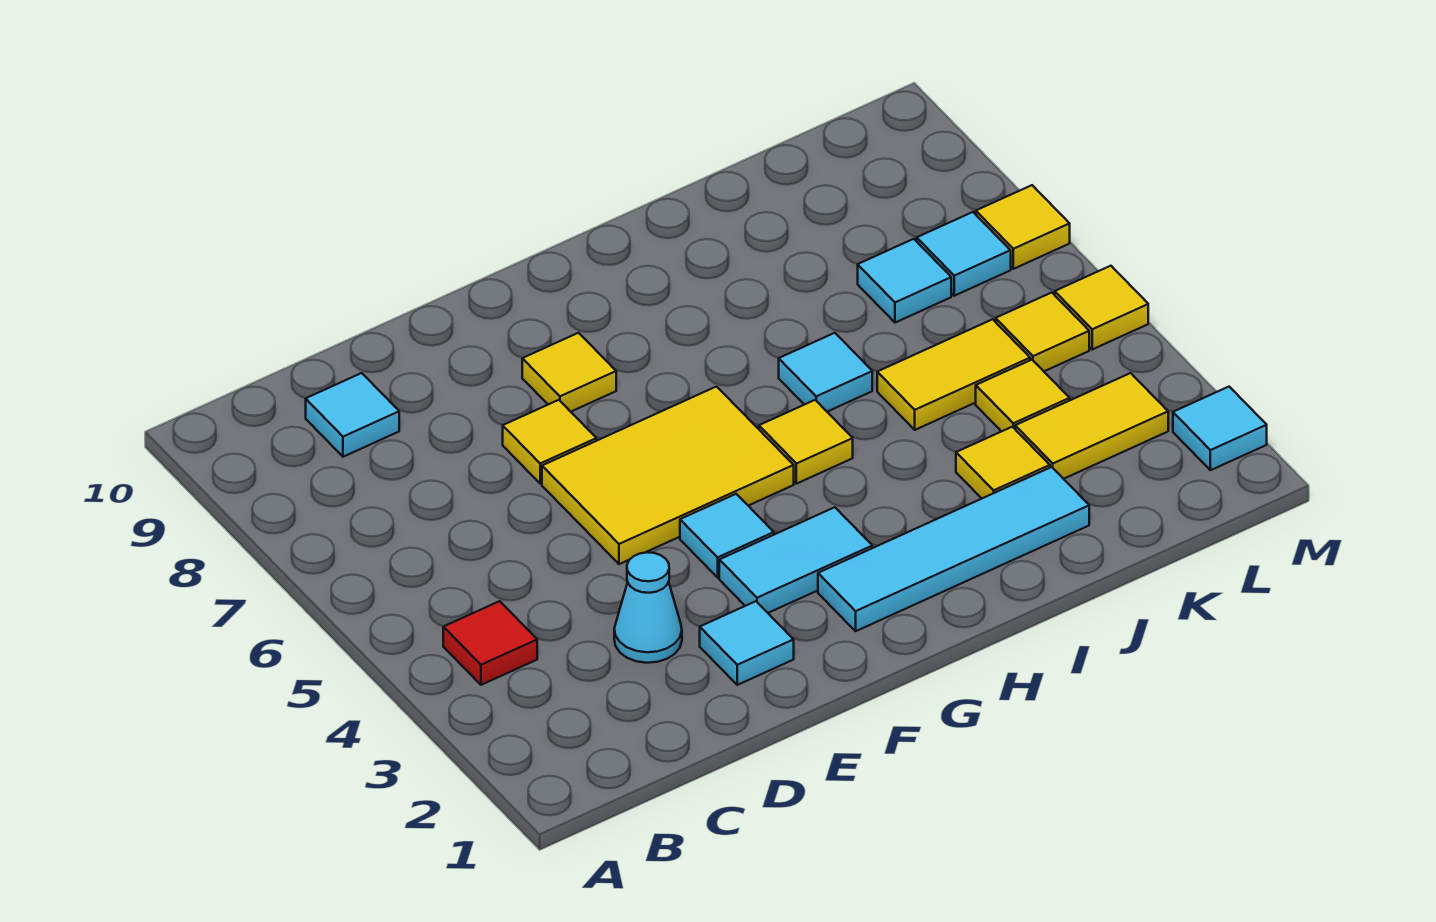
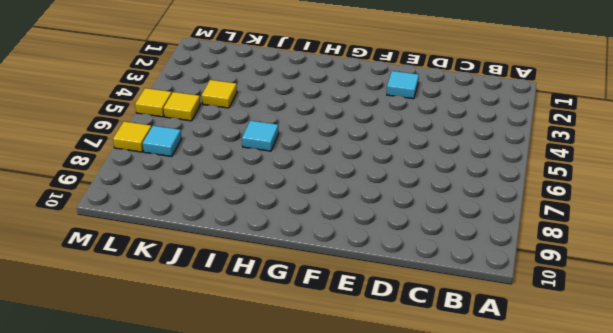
none -> red 1x1 tile [443,601,537,685]
none -> cyan 1x1 tile [306,373,399,457]
none -> cyan 1x1 cone [614,552,682,663]

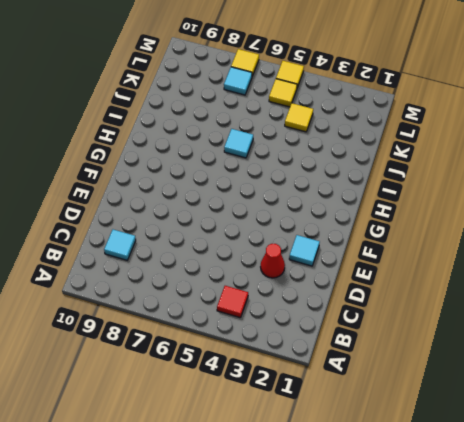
red 1x1 cone [261,244,285,278] -> cyan 1x1 cone [614,552,682,663]
none -> yellow 2x3 tile [542,387,794,564]
none -> yellow 1x1 tile [503,400,596,484]
none -> cyan 1x2 tile [719,507,872,613]

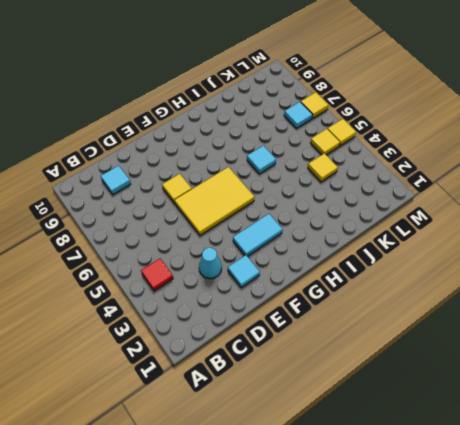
none -> cyan 1x1 tile [680,494,774,577]
none -> yellow 1x1 tile [522,333,616,412]
none -> cyan 1x4 tile [818,467,1089,631]

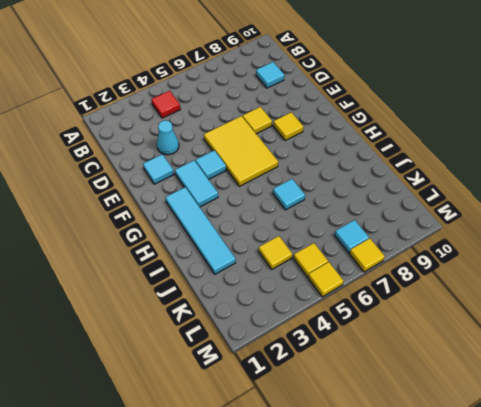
none -> yellow 1x1 tile [759,400,853,484]
none -> yellow 1x1 tile [956,427,1050,498]
none -> yellow 1x2 tile [877,319,1030,430]

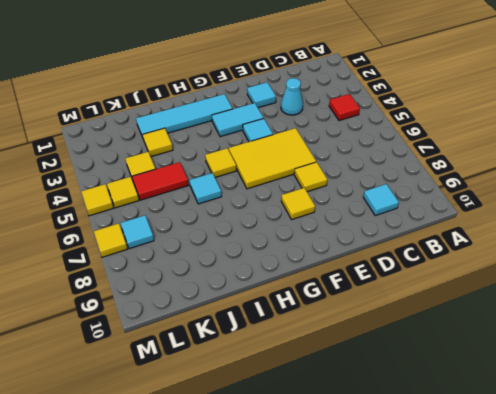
red 1x2 tile [132,162,188,200] -> yellow 1x2 tile [877,319,1030,430]
none -> yellow 1x2 tile [1015,373,1168,479]
none -> cyan 1x1 tile [858,239,951,323]
none -> cyan 1x1 tile [1173,387,1267,470]

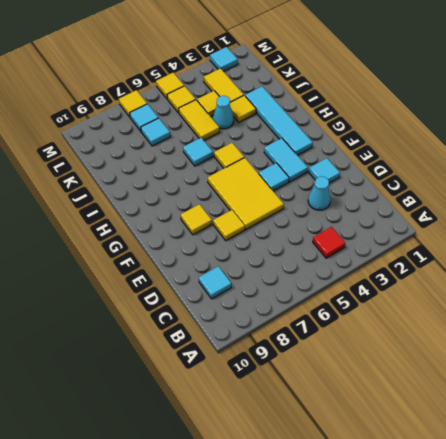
cyan 1x1 cone [213,96,234,129] -> none

